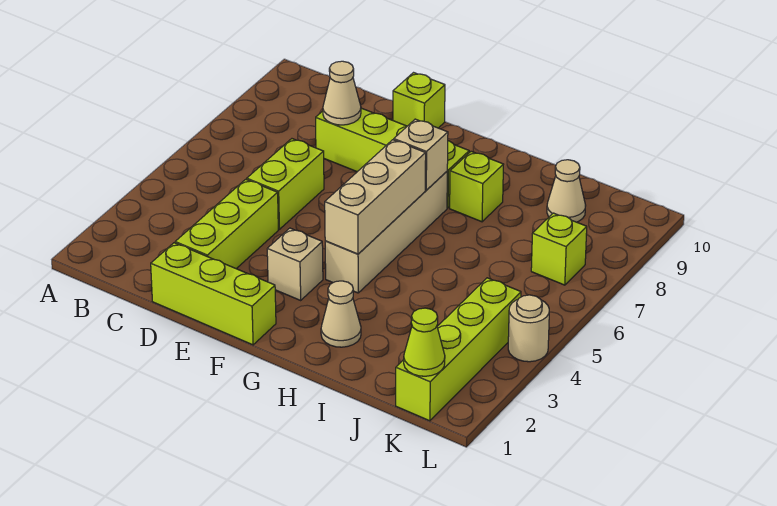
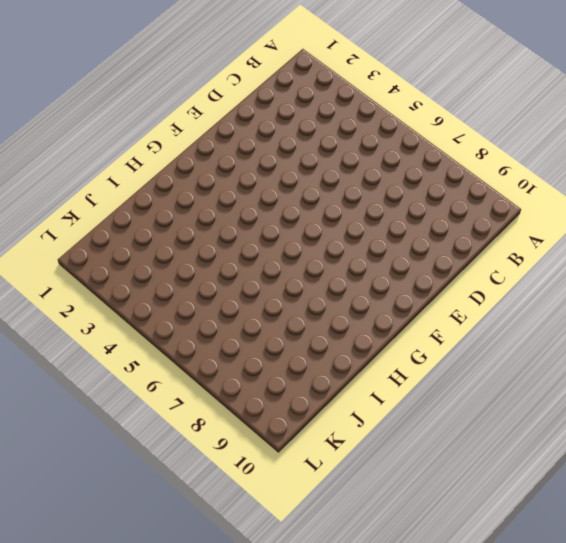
none -> lime 1x3 brick [151,243,276,345]
none -> lime 1x3 brick [175,179,278,269]
none -> lime 1x2 brick [247,139,324,229]

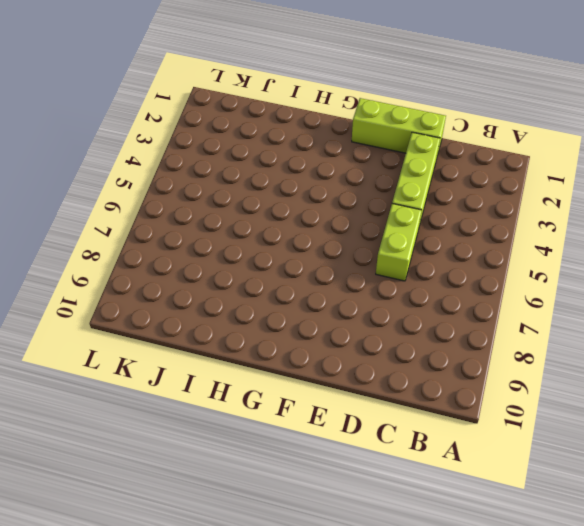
none -> lime 1x4 brick [316,108,469,208]
none -> lime 1x1 brick [393,73,445,128]
none -> tan 1x1 brick [267,228,323,300]

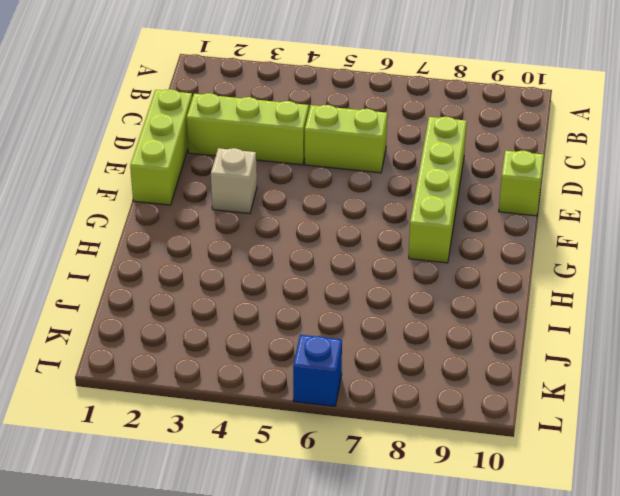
blue 1x1 brick [293,335,342,406] -> none
none -> tan 1x4 brick [325,172,447,293]
none -> tan 1x1 cone [321,281,361,347]
none -> lime 1x1 brick [450,151,504,222]

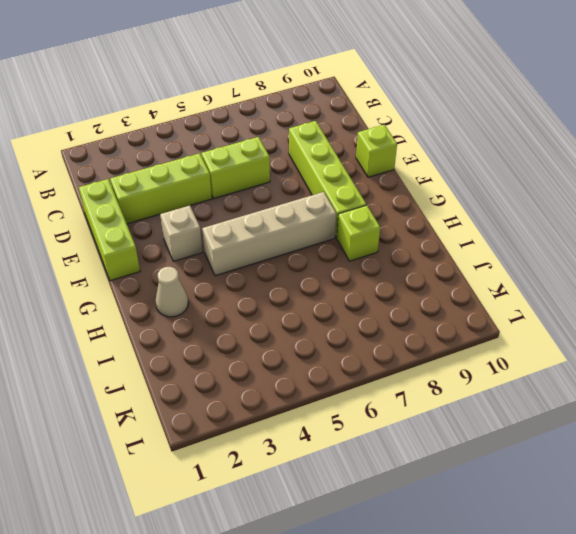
none -> tan 1x1 cone [547,160,586,222]
none -> lime 1x4 brick [396,278,521,421]
none -> lime 1x1 brick [531,213,587,285]

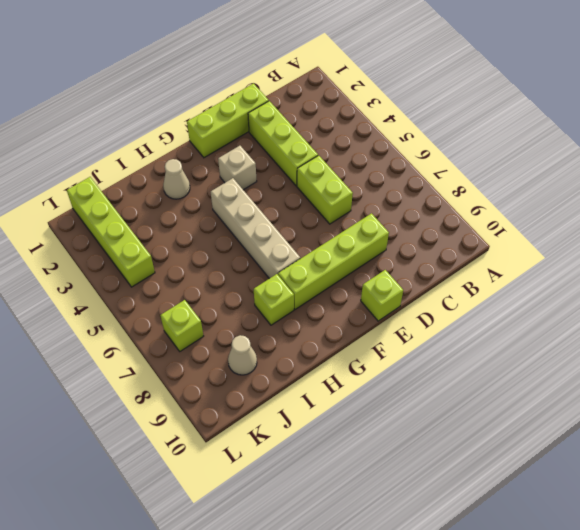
none -> tan 1x1 round brick [508,295,549,362]
none -> tan 1x1 cone [323,61,361,125]
none -> tan 1x3 brick [325,140,426,254]

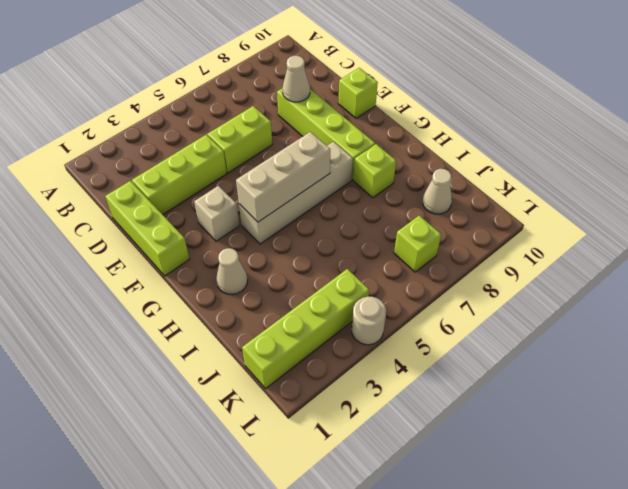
none -> tan 1x1 brick [394,119,448,190]
none -> lime 1x1 cone [404,308,445,376]

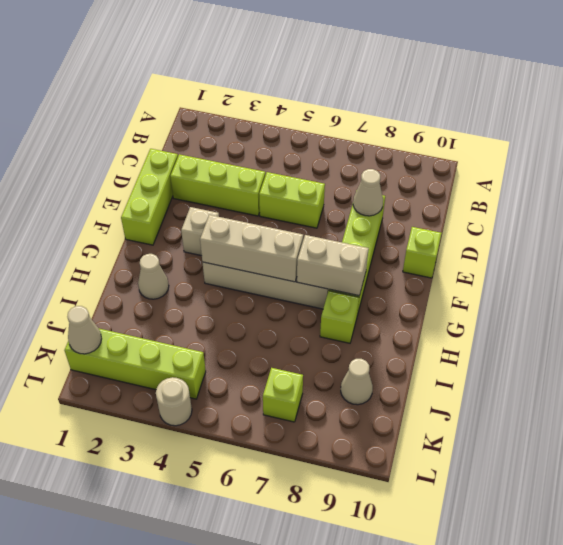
tan 1x2 brick [297,235,369,296] -> tan 1x1 brick [394,119,448,190]
tan 1x1 cone [67,306,102,354] -> lime 1x1 cone [404,308,445,376]

